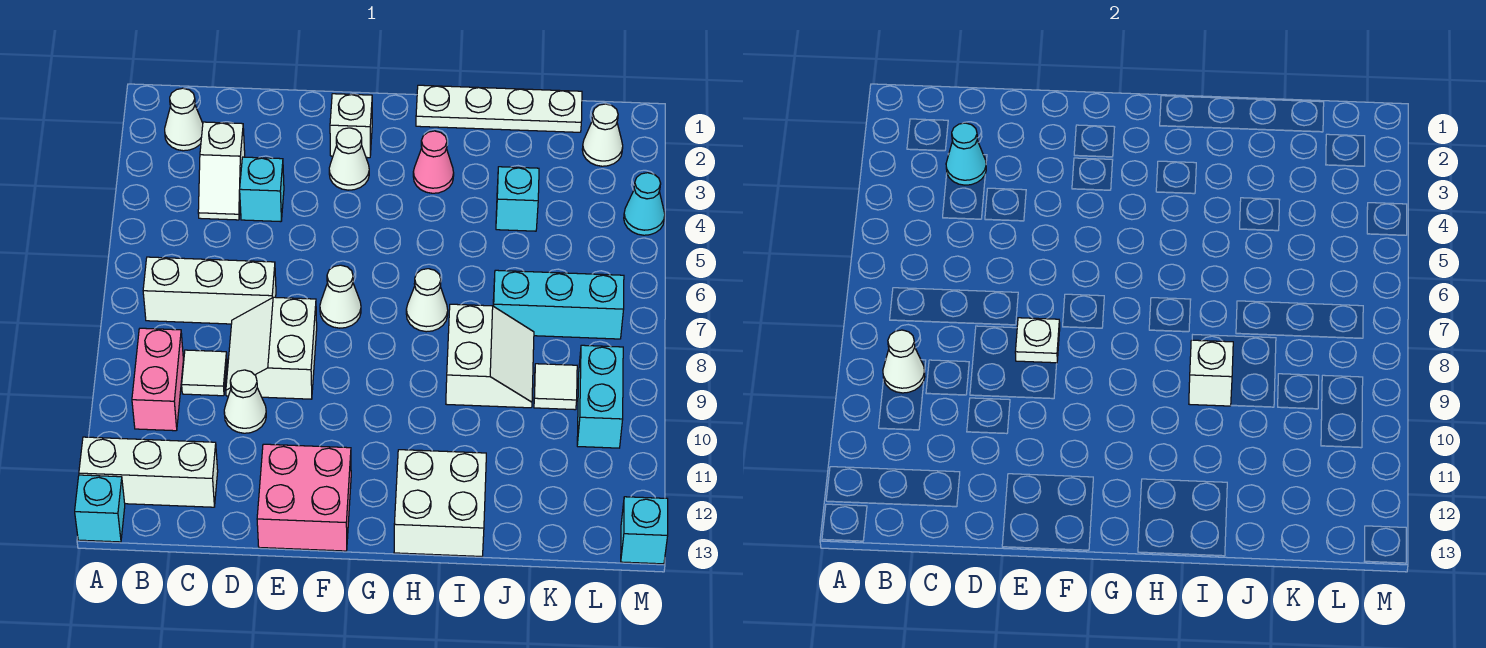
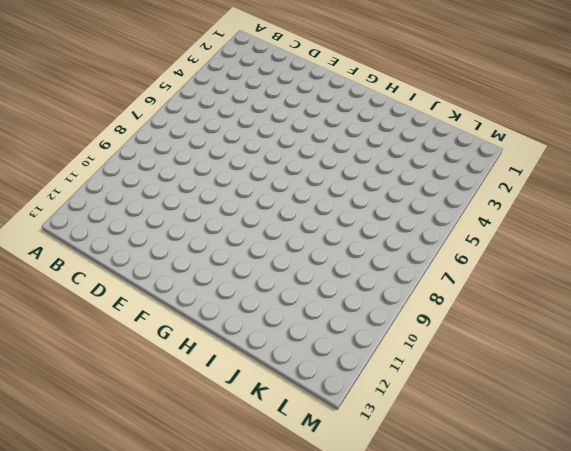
none -> white 1x3 brick [79,437,218,507]
none -> cyan 1x1 brick [75,475,125,542]
none -> white 1x1 cone [165,88,203,151]
none -> white 1x3 brick [143,257,276,324]

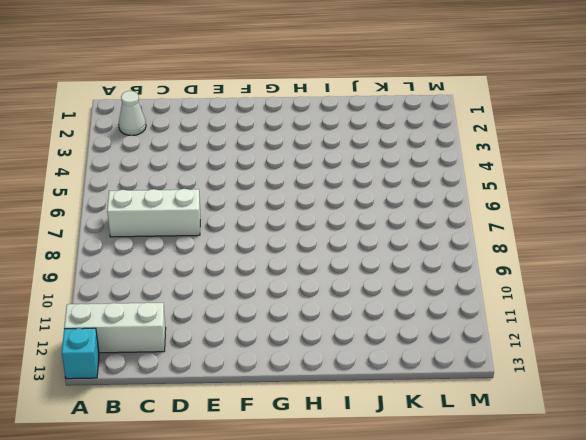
none -> pink 1x2 brick [132,328,183,431]
none -> white 1x2 slope [198,122,245,220]
none -> white 1x1 tile [182,350,227,396]
none -> cyan 1x1 brick [240,157,284,222]

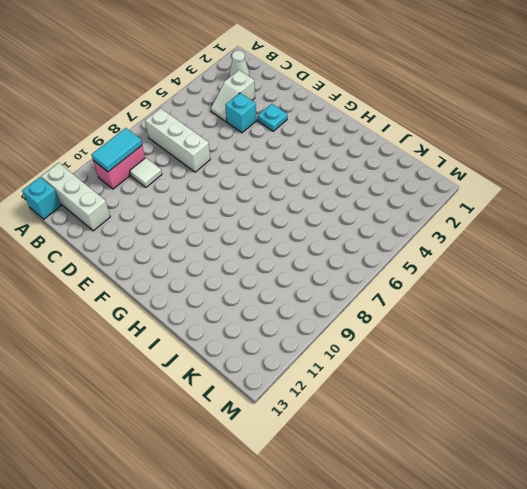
cyan 1x2 tile [92,128,142,172] -> white 1x1 cone [883,330,925,393]
cyan 1x1 plate [258,104,287,131] -> none
none -> white 2x2 slope [226,297,317,399]
none -> white 1x1 cone [224,370,266,433]
none -> pink 2x2 brick [257,444,351,551]
none -> white 1x1 brick [330,94,372,158]

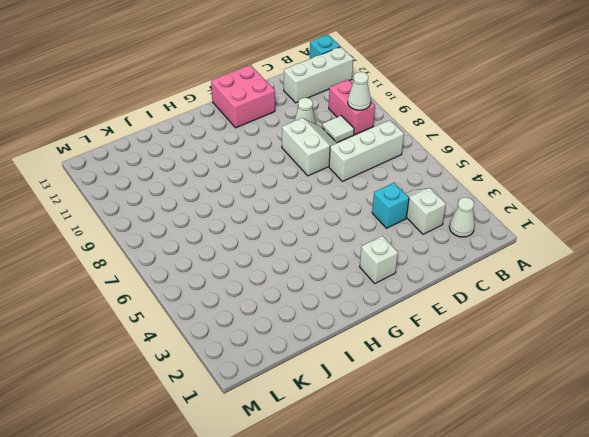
none -> white 1x1 cone [329,128,369,190]
none -> white 1x1 cone [320,265,361,328]
none -> white 1x4 plate [416,85,582,132]
none -> pink 1x1 cone [413,131,454,193]

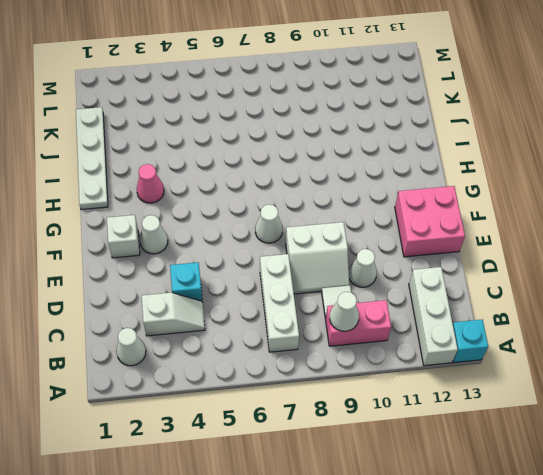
none -> white 1x1 cone [406,269,448,332]
none -> white 2x2 brick [394,450,486,556]
none -> white 2x2 slope [446,304,534,408]
none -> cyan 1x1 brick [496,167,539,231]

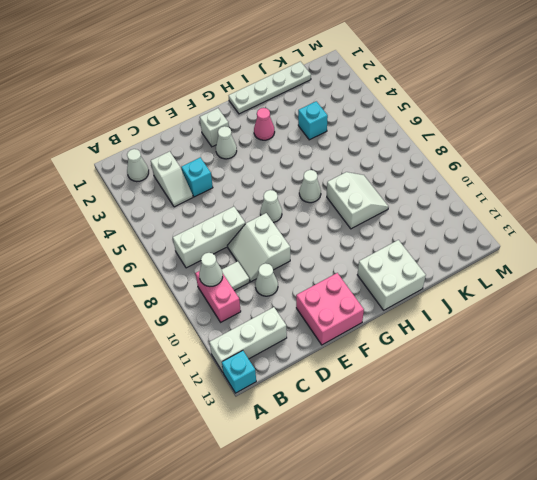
none -> cyan 1x3 brick [493,270,624,339]
none -> white 1x1 tile [534,364,577,410]
none -> white 1x1 cone [582,104,623,166]
none -> cyan 1x2 brick [577,345,623,448]

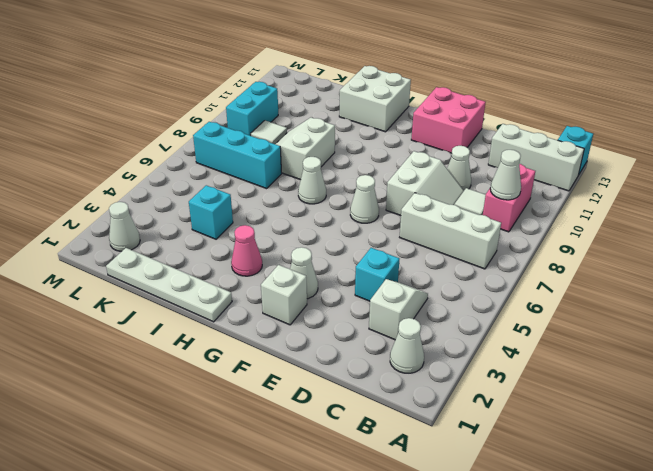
none -> cyan 1x1 cone [624,173,665,235]
none -> cyan 1x1 brick [621,497,668,564]
none -> cyan 1x1 cone [946,123,986,185]
none -> white 1x1 plate [1015,318,1060,363]

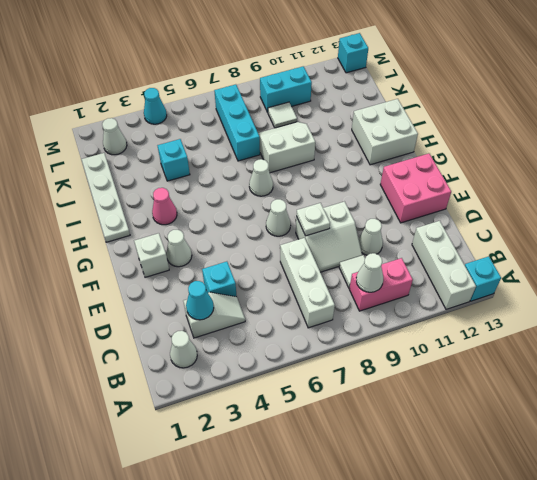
none -> white 1x1 brick [1189,340,1233,406]

